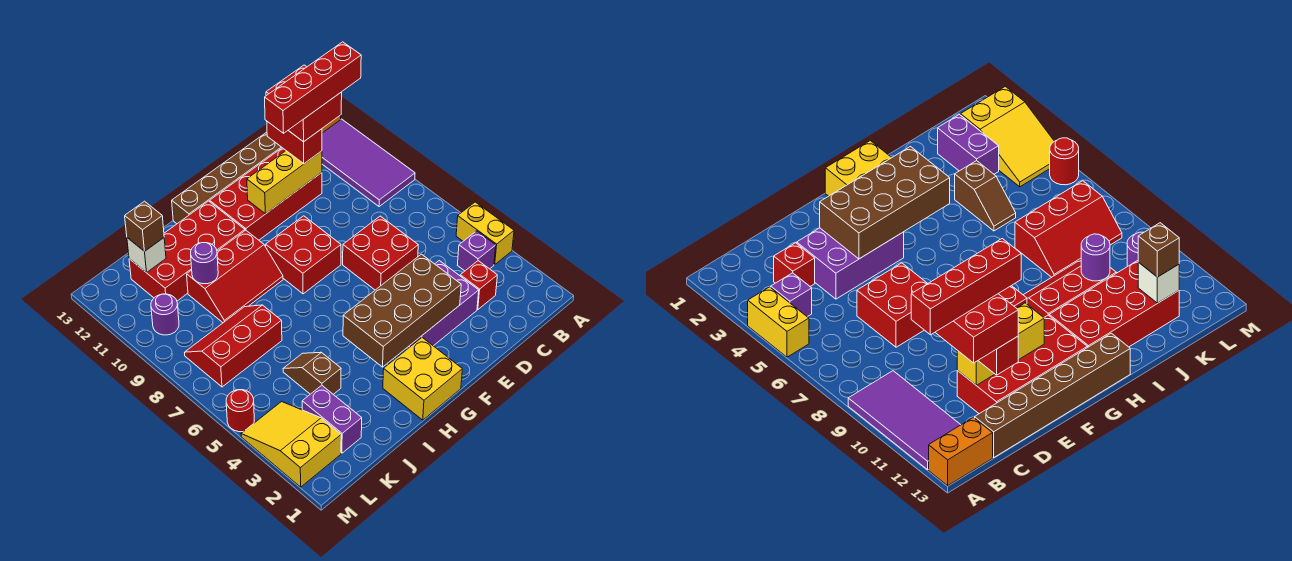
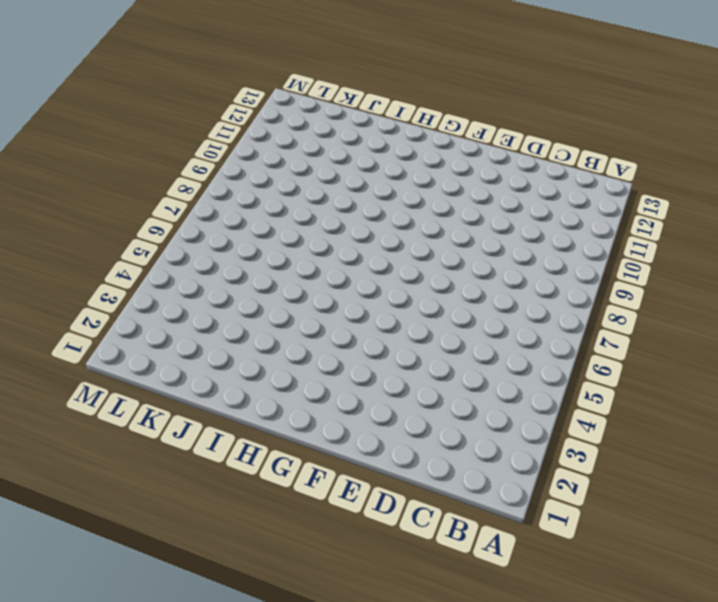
none -> yellow 1x2 brick [456,202,514,265]
none -> purple 2x4 tile [322,119,415,207]
none -> orange 1x2 brick [929,417,993,486]

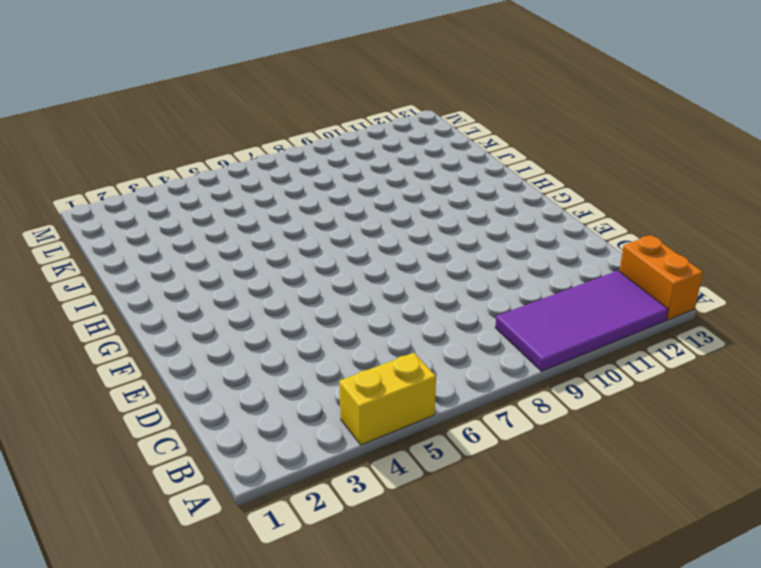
none -> purple 1x1 brick [458,231,496,271]
none -> red 1x1 brick [460,261,497,310]
none -> brown 1x6 brick [172,132,282,224]

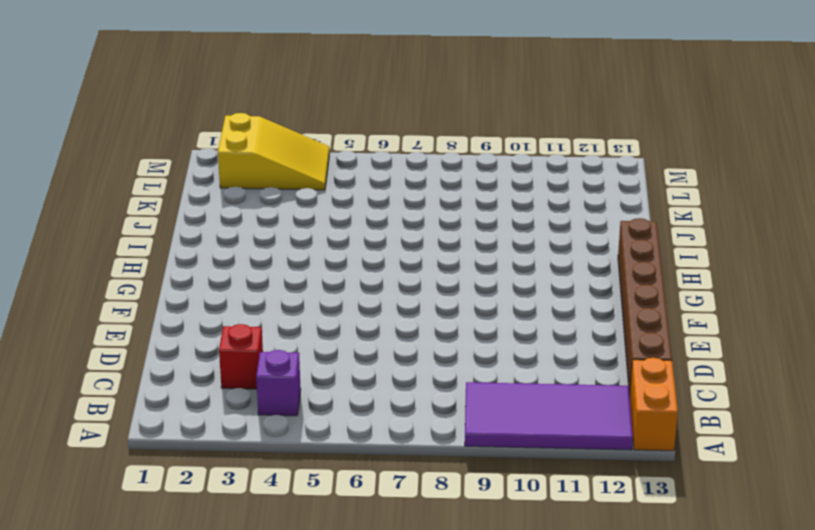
none -> yellow 1x2 brick [456,202,514,265]
none -> purple 2x3 brick [409,261,479,347]
none -> red 2x2 brick [343,216,418,290]

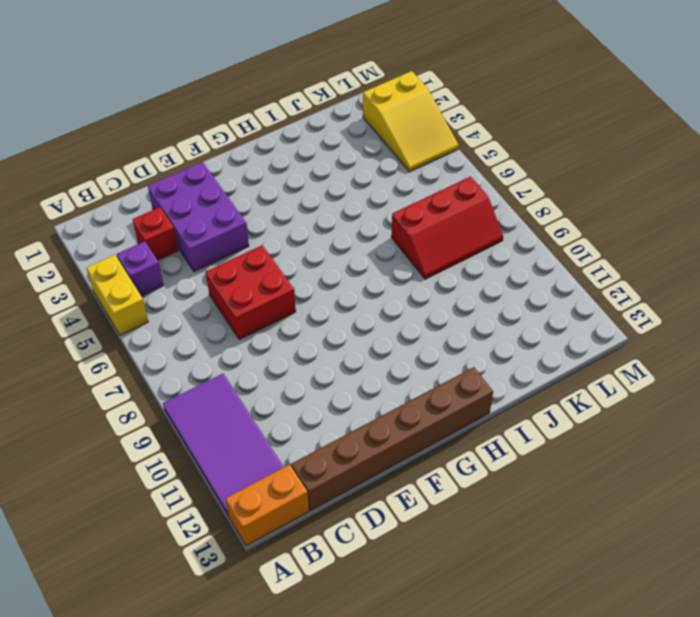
purple 2x3 brick [148,162,249,272] -> purple 2x3 brick turned to [409,261,479,347]
none -> red 2x4 brick [210,148,322,240]
none -> red 2x2 brick [266,216,341,294]
none -> yellow 2x2 brick [383,338,462,420]

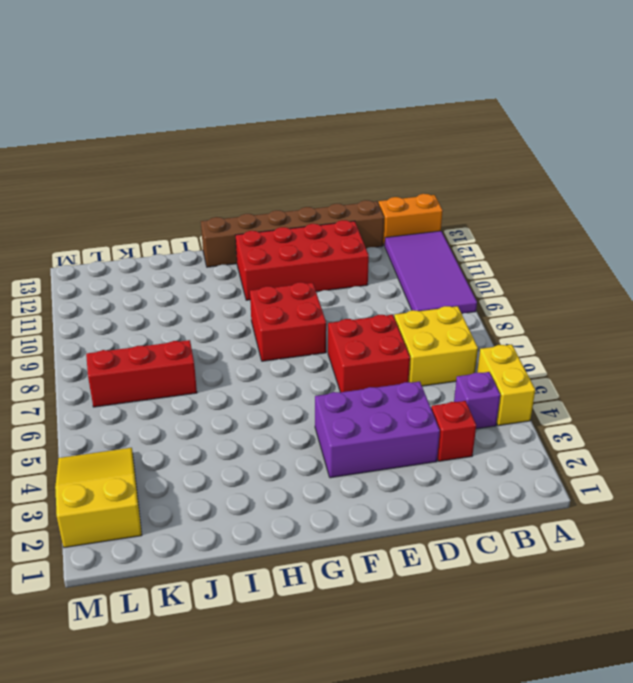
yellow 2x2 brick [394,306,478,386] -> yellow 2x2 brick moved to [383,338,462,420]
none -> red 2x3 slope [187,230,283,323]
none -> red 2x4 brick [129,201,245,301]
none -> brown 1x2 slope [283,352,341,394]

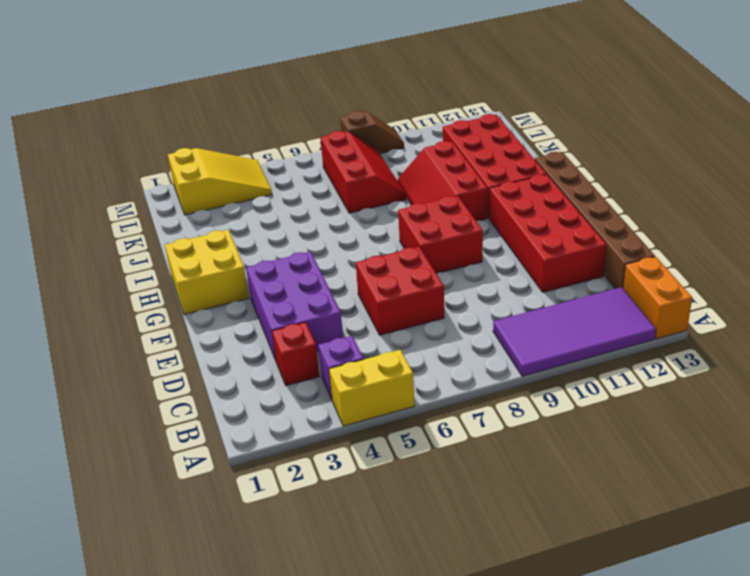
brown 1x2 slope [340,111,404,153] -> brown 1x2 slope moved to [283,352,341,394]
none -> purple 1x2 brick [302,385,362,453]
none -> purple 1x1 round brick [151,294,179,335]
none -> red 1x1 round brick [226,390,254,432]

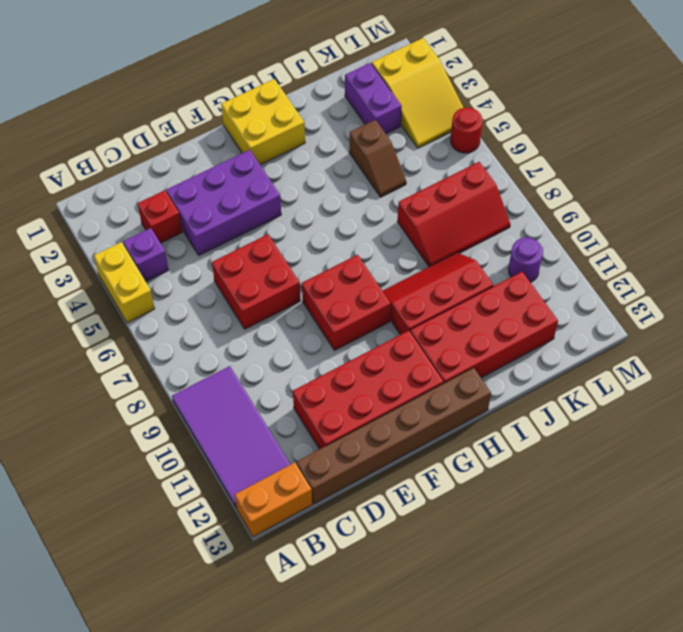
none -> yellow 1x3 brick [247,151,322,214]
none -> brown 2x4 brick [343,254,461,367]
none -> purple 1x1 round brick [191,243,218,284]

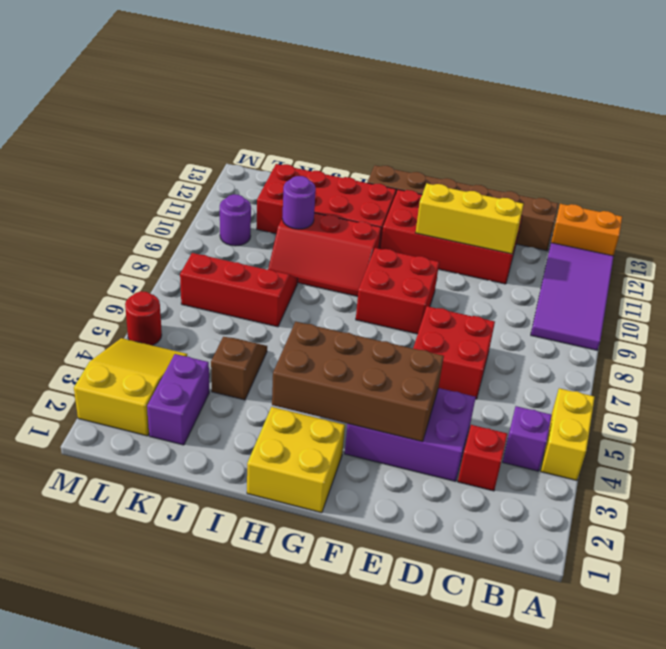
none -> white 1x1 brick [127,238,166,273]
none -> red 1x2 brick [267,122,322,164]
none -> brown 1x1 brick [125,201,164,251]

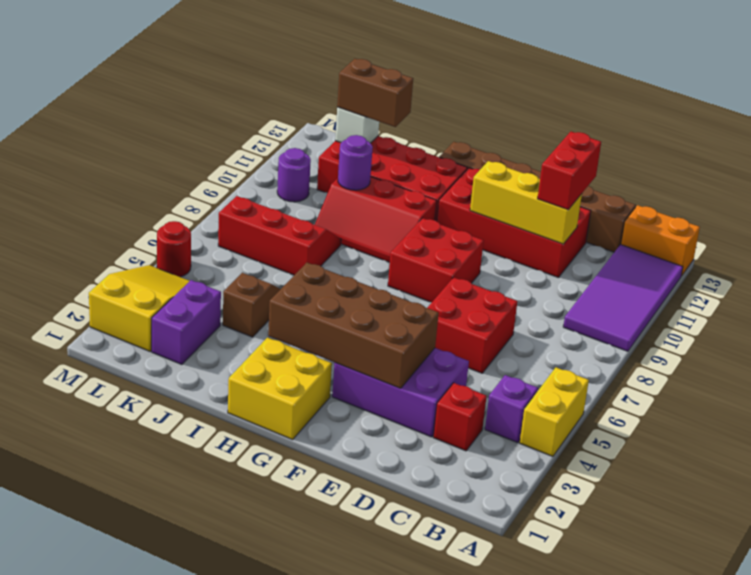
brown 1x2 brick [337,59,413,127] -> brown 1x1 brick [125,201,164,251]
none -> red 2x2 brick [266,65,342,142]
none -> red 1x4 brick [265,42,361,133]

